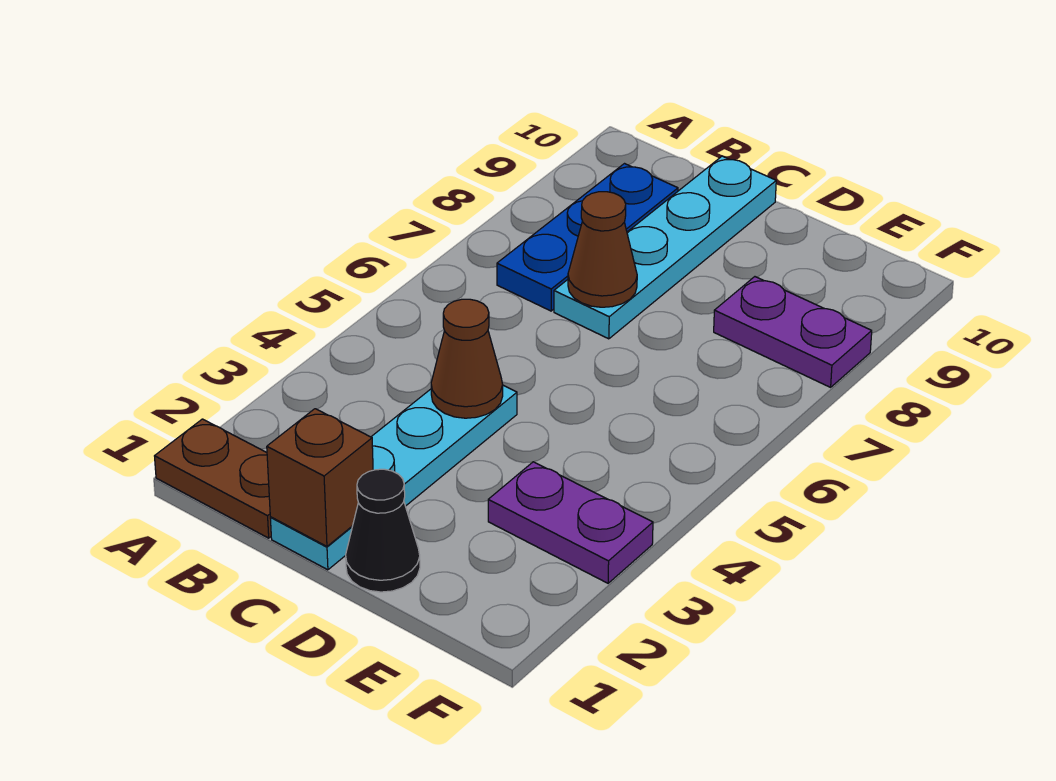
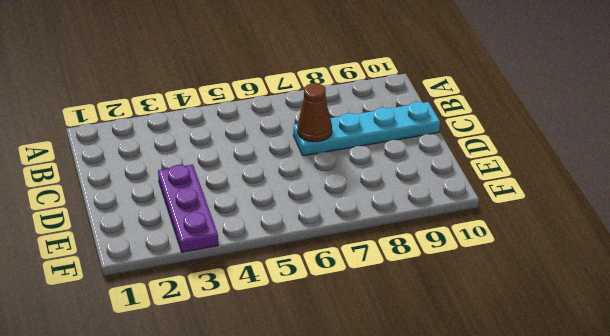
purple 1x3 plate [158,164,218,252] -> purple 1x2 plate [488,462,653,583]
none -> brown 1x2 plate [155,419,271,538]
none -> blue 1x3 plate [497,164,678,311]

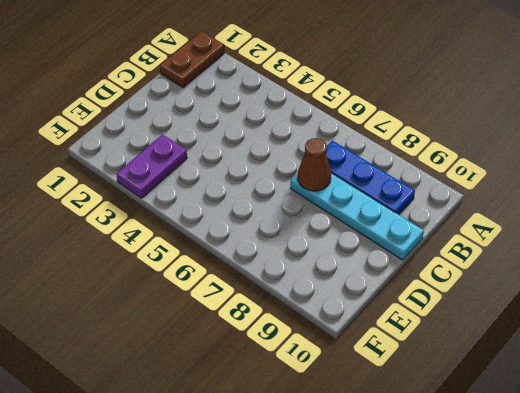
none -> cyan 1x4 plate [270,385,517,570]
none -> black 1x1 cone [346,469,420,592]

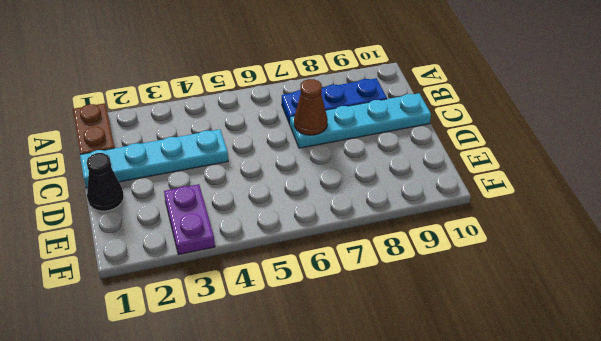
none -> purple 1x2 plate [714,277,872,387]
none -> brown 1x1 brick [267,409,373,546]

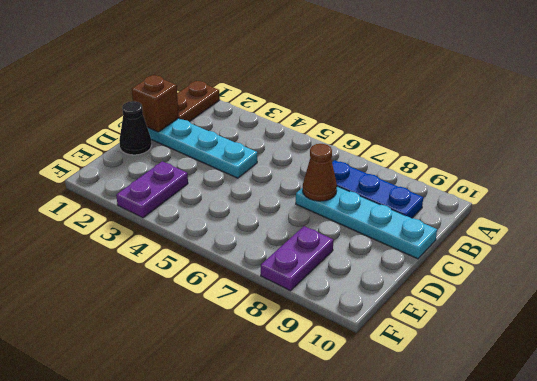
none -> brown 1x1 cone [431,299,503,418]

